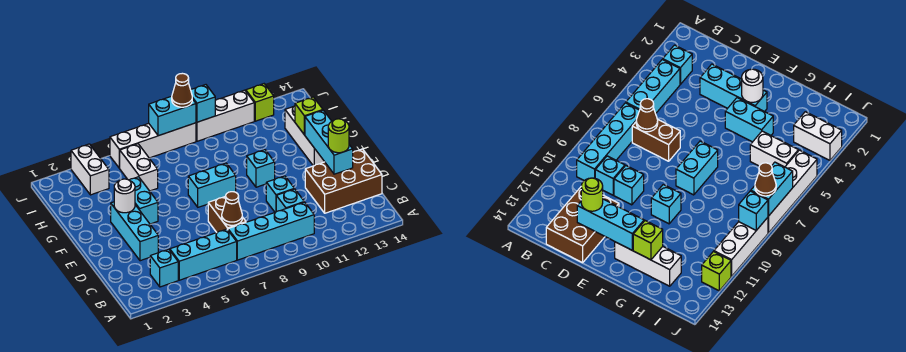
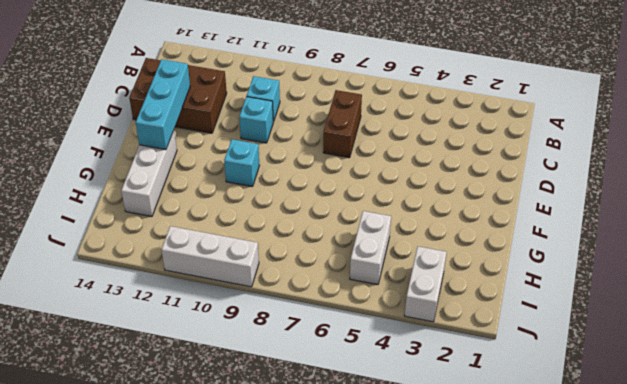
none -> cyan 1x1 brick [150,249,178,287]
none -> cyan 1x3 brick [170,229,237,280]
none -> cyan 1x4 brick [228,202,314,260]

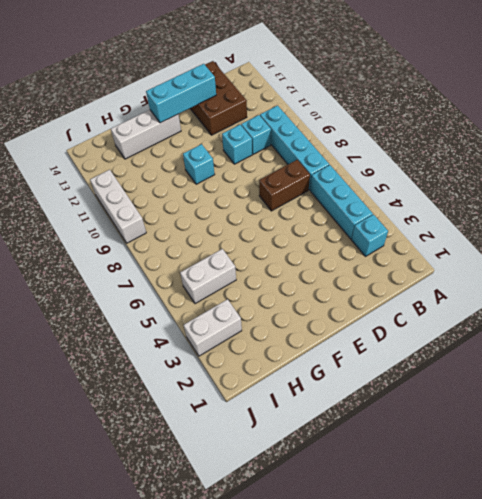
none -> cyan 1x3 brick [111,202,158,261]
none -> cyan 1x2 brick [129,177,158,224]
none -> cyan 1x2 brick [188,163,236,207]

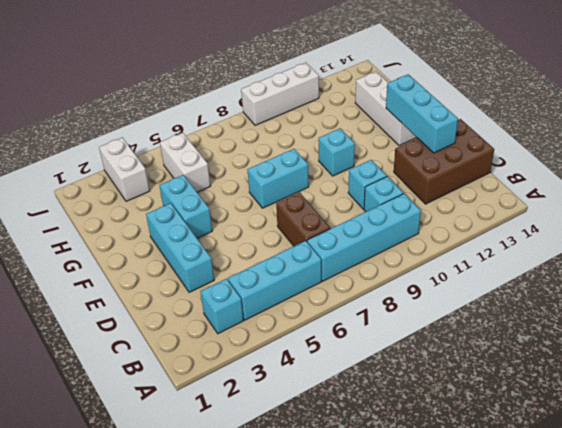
none -> white 1x4 brick [110,123,196,168]
none -> lime 1x1 brick [246,84,274,121]
none -> brown 1x1 cone [222,192,242,225]

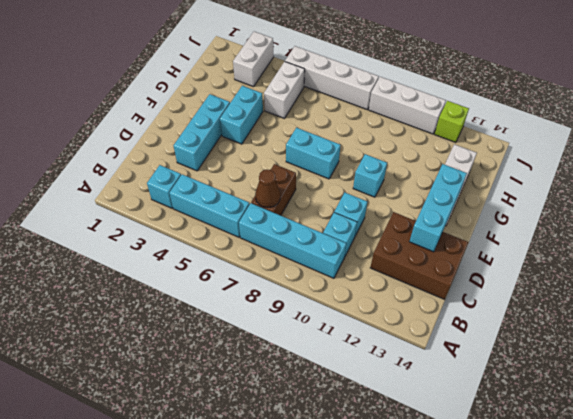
none -> white 1x1 round brick [114,179,135,213]
none -> lime 1x1 brick [295,97,323,135]
none -> cyan 1x2 brick [149,96,196,136]

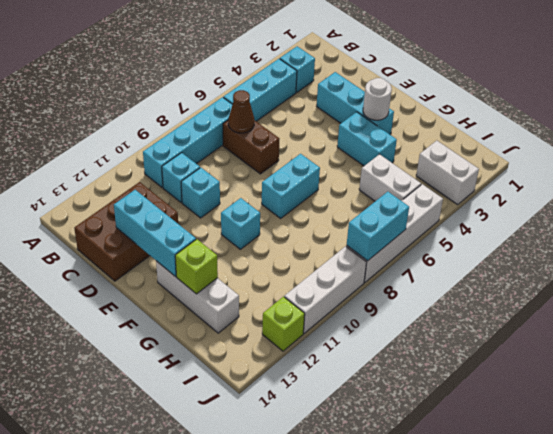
none -> cyan 1x1 brick [191,85,215,122]
none -> lime 1x1 round brick [328,119,349,153]
none -> brown 1x1 cone [172,73,192,107]

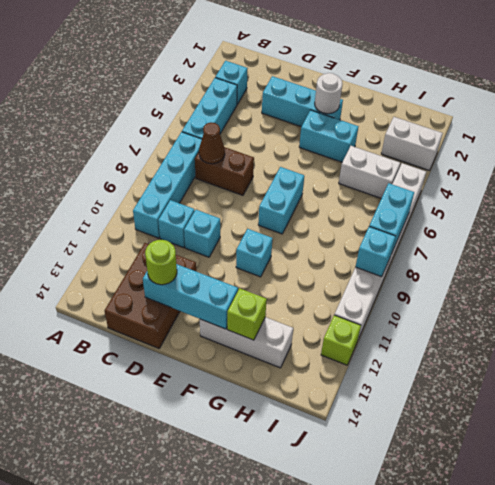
none -> brown 1x1 cone [172,73,192,107]

